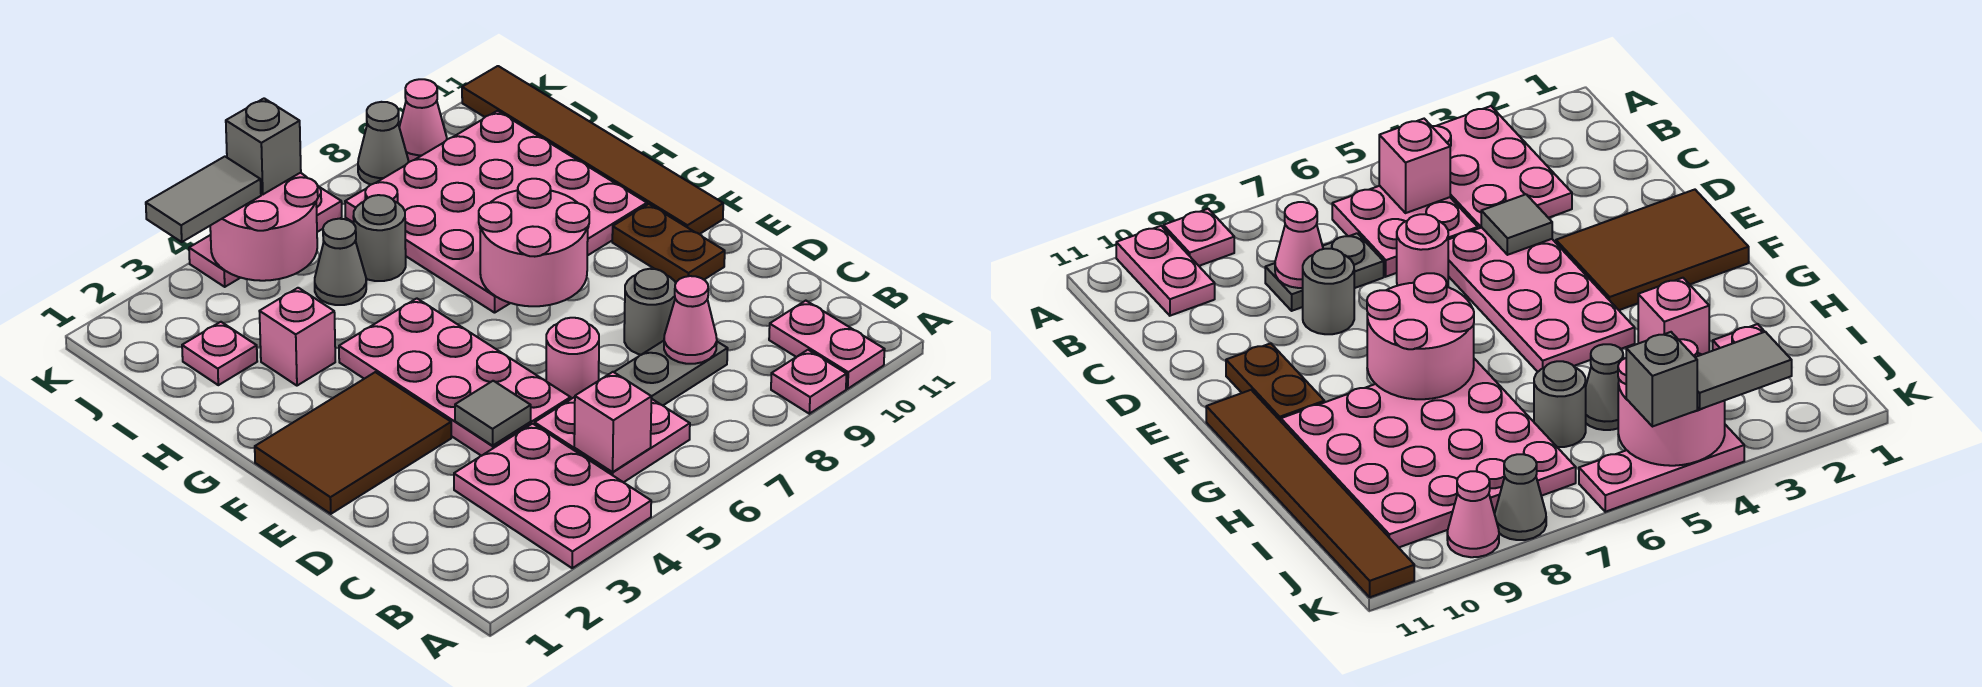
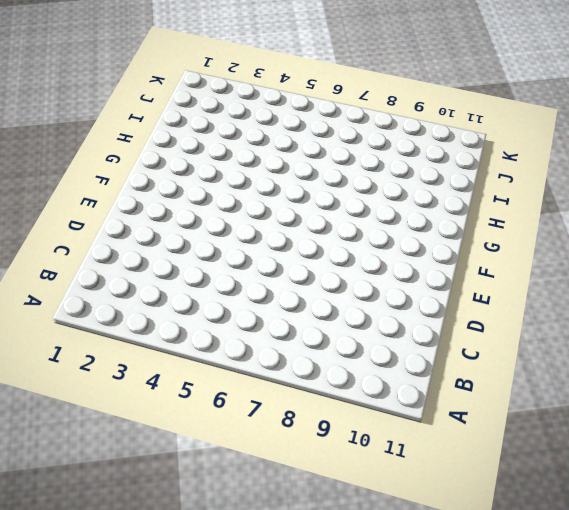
none -> pink 2x3 plate [454,424,651,568]
none -> pink 1x1 plate [771,350,847,414]
none -> pink 1x2 plate [769,301,885,389]

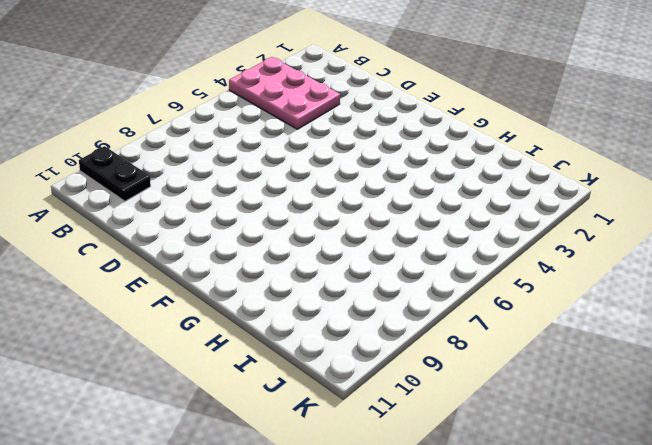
black 1x2 plate [79,146,151,201] -> pink 1x2 plate [769,301,885,389]
none -> pink 1x1 plate [771,350,847,414]
none -> pink 2x2 plate [535,397,690,482]
none -> grey 1x2 plate [614,341,728,405]

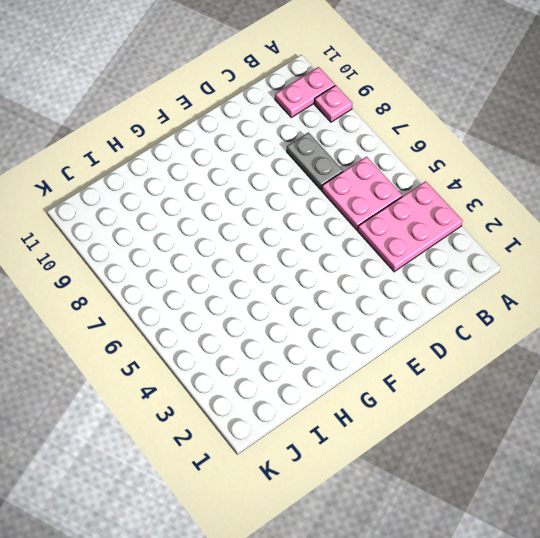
none -> pink 2x4 plate [339,298,571,456]
none -> pink 1x1 round brick [546,318,599,399]
none -> grey 1x1 round brick [624,269,676,355]

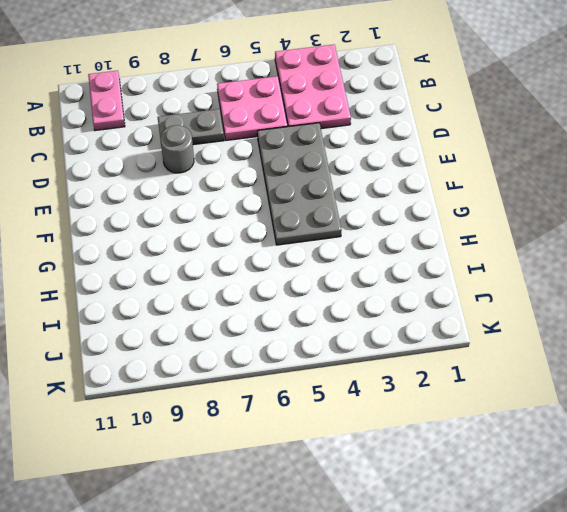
grey 2x4 plate [257,123,342,245] -> pink 2x4 plate [339,298,571,456]
none -> pink 1x1 plate [771,350,847,414]
none -> pink 1x1 round brick [546,318,599,399]
none -> brown 2x3 tile [255,372,451,514]

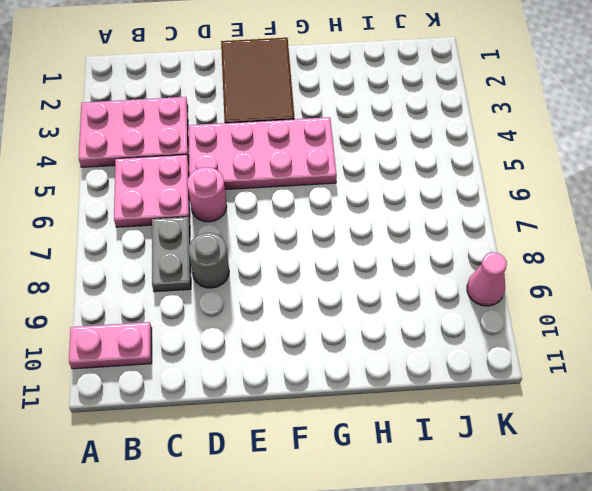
none -> pink 1x1 plate [771,350,847,414]
none -> brown 1x2 plate [612,204,725,282]
none -> brown 1x6 tile [462,66,723,234]

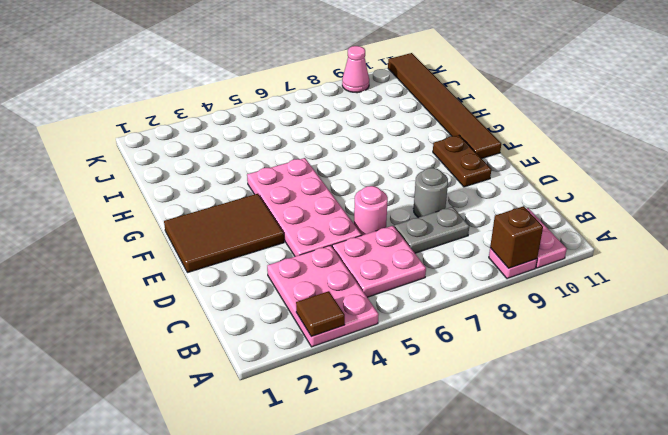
brown 1x1 tile [296,291,345,337] -> none
brown 1x1 brick [490,206,543,268] -> none
none -> pink 4x4 plate [345,111,647,313]
none -> pink 1x1 brick [259,288,335,386]
none -> pink 1x1 plate [182,322,257,385]

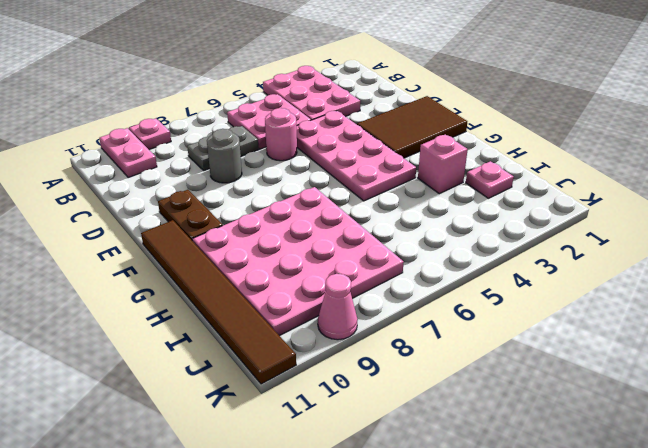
none -> grey 1x1 cone [315,219,366,305]
none -> grey 1x1 round brick [353,195,406,281]
none -> pink 1x3 plate [189,186,342,287]

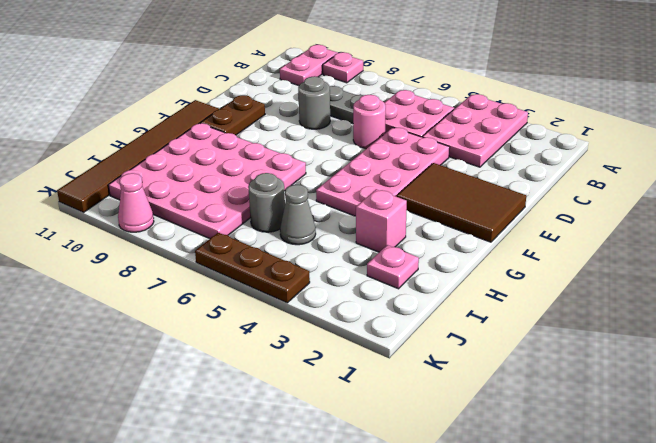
brown 1x3 plate [195,233,310,303] -> pink 1x3 plate [189,186,342,287]
none -> grey 1x1 cone [358,102,408,185]
none -> pink 1x1 brick [574,372,651,472]
none -> pink 1x1 cone [664,276,717,364]

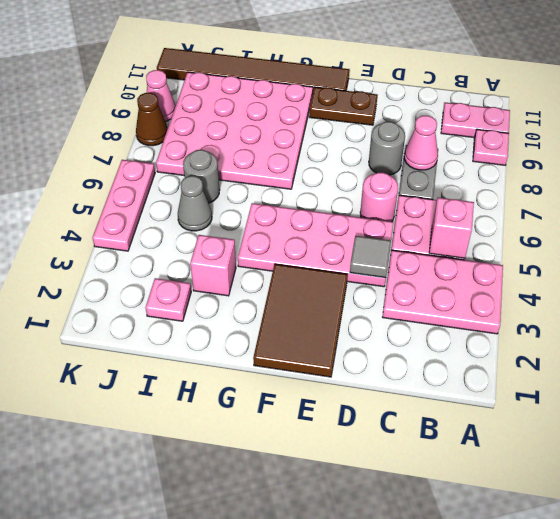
brown 1x1 cone [136,93,168,146] -> grey 1x1 cone [358,102,408,185]
none -> pink 2x2 round brick [479,179,589,306]
none -> pink 2x2 round brick [210,173,318,281]
none -> grey 1x2 tile [146,157,261,242]

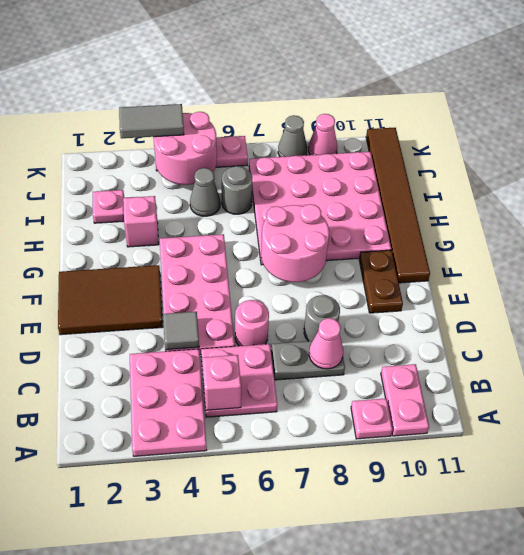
none -> grey 1x1 brick [226,98,301,194]

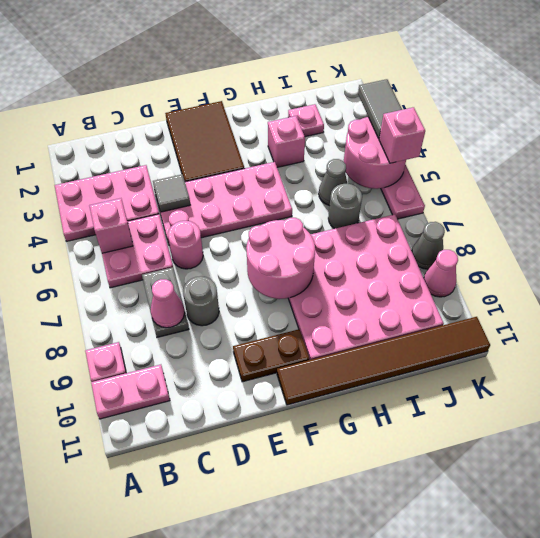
pink 1x1 brick [379,107,425,163] -> grey 1x1 brick [226,98,301,194]

